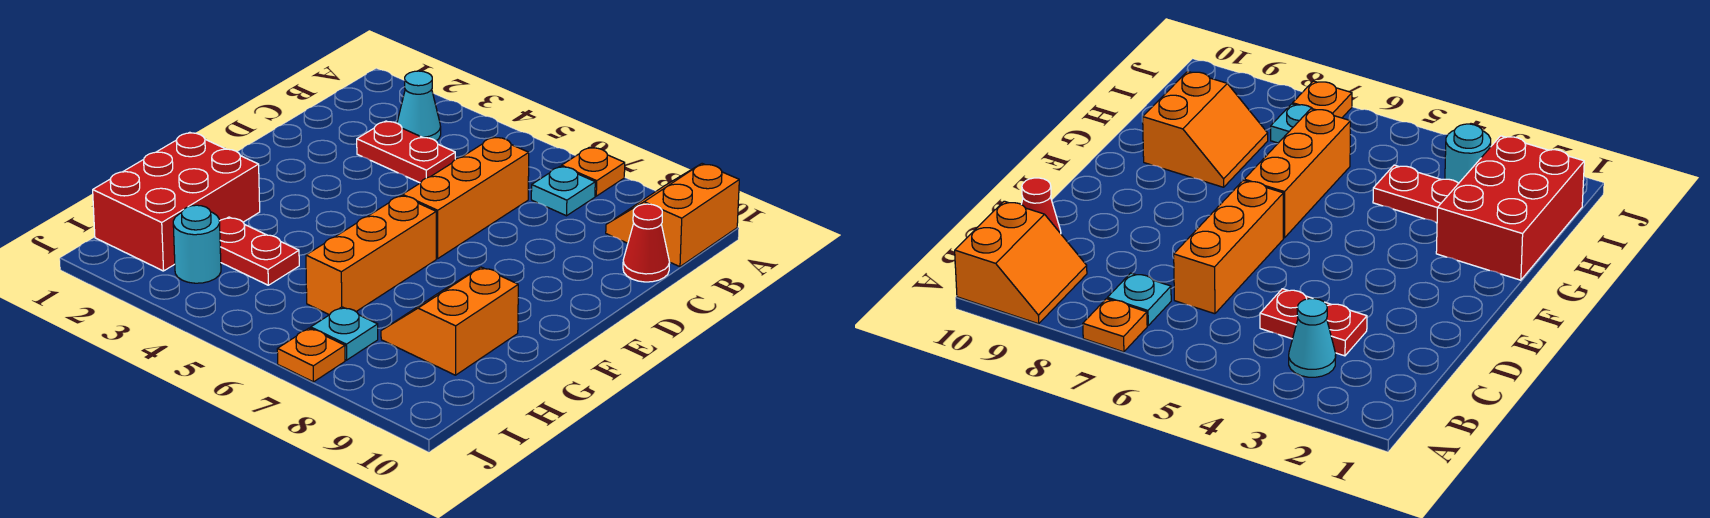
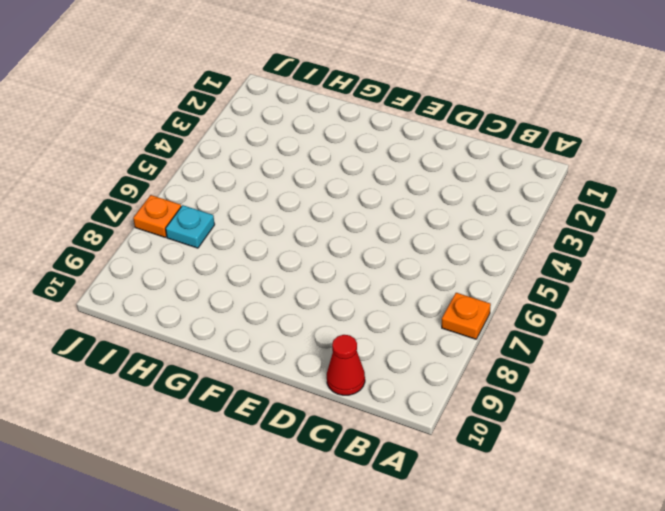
none -> orange 2x2 slope [606,164,739,267]
none -> cyan 1x1 cone [397,71,441,141]
none -> cyan 1x1 plate [531,166,595,216]

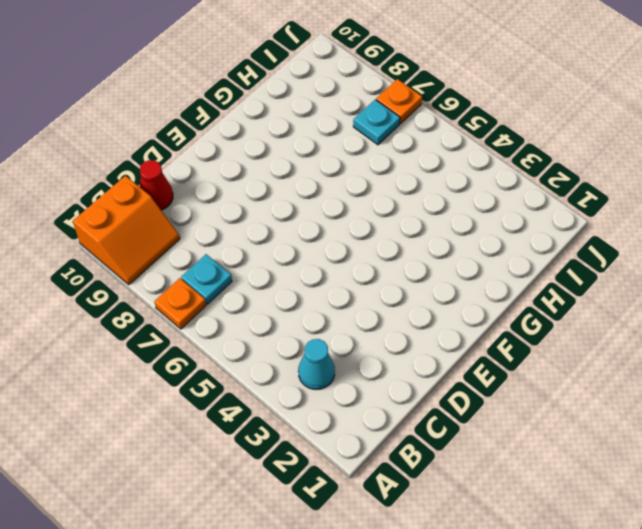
none -> red 1x2 plate [357,121,455,183]
none -> orange 1x3 brick [402,137,529,259]
none -> orange 1x3 brick [306,196,436,315]

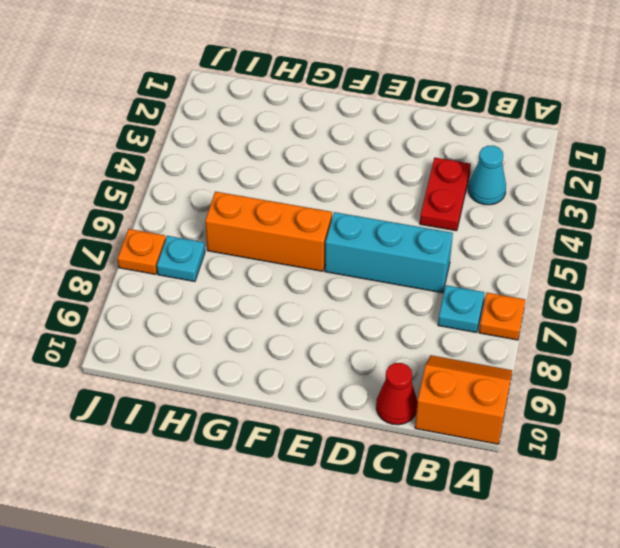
cyan 1x3 brick [325,212,453,293] -> orange 1x3 brick [402,137,529,259]
none -> red 2x3 brick [93,132,260,271]
none -> orange 2x2 slope [381,267,518,375]
none -> red 1x2 plate [219,217,299,285]

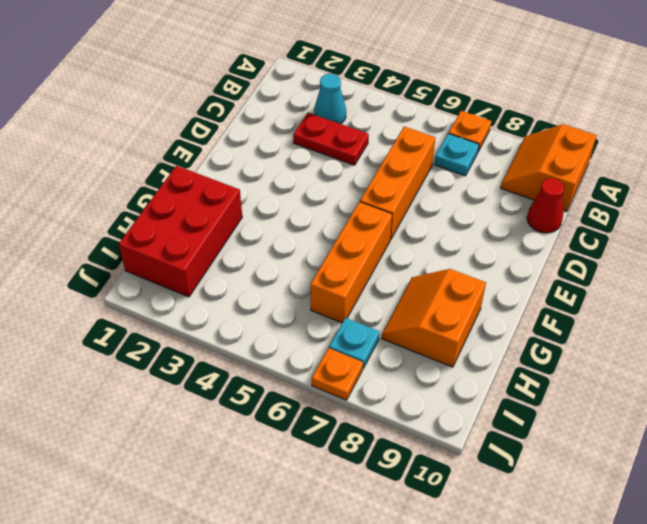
none -> red 1x2 plate [219,217,299,285]
none -> cyan 1x1 round brick [173,205,221,283]

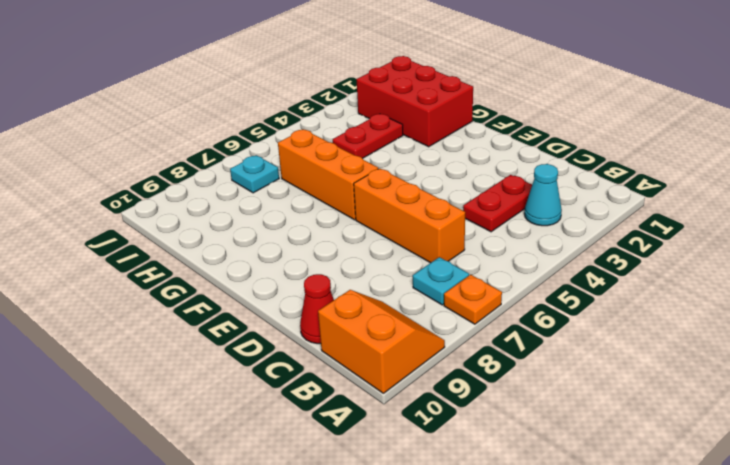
none -> orange 2x2 slope [381,267,518,375]
none -> cyan 1x1 round brick [173,205,221,283]
none -> orange 1x1 plate [277,328,345,382]

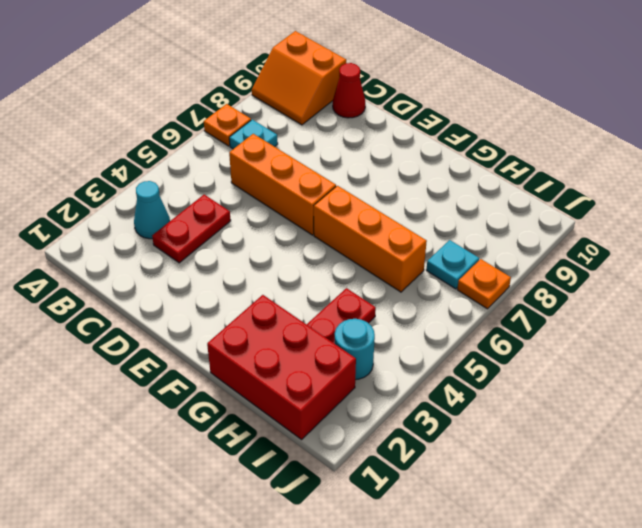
none -> orange 2x2 slope [381,267,518,375]

